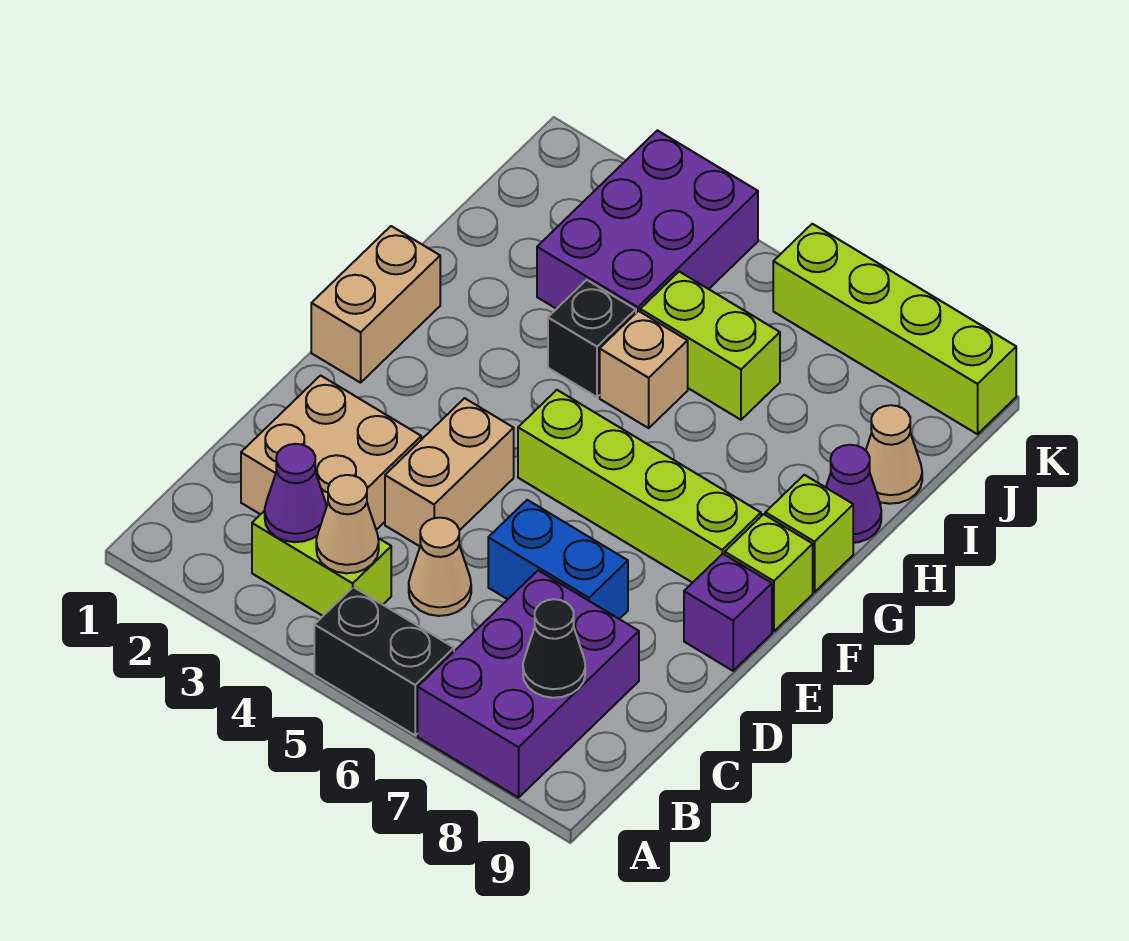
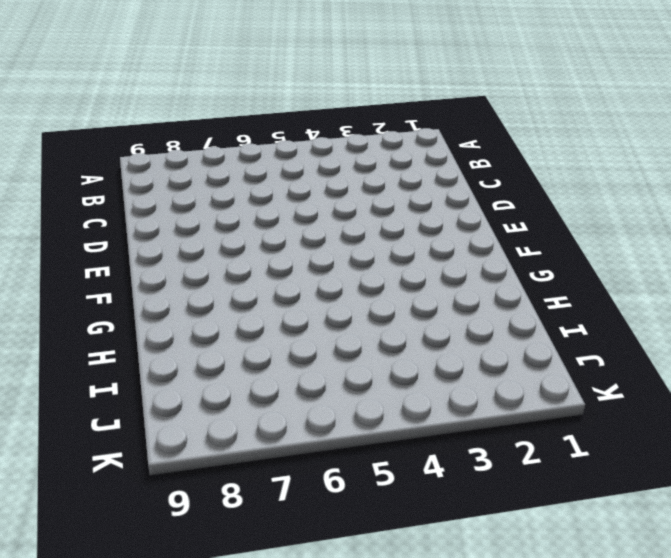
none -> black 1x2 brick [314,587,454,735]
none -> purple 2x3 brick [418,571,639,798]
none -> lime 1x2 brick [252,511,391,616]

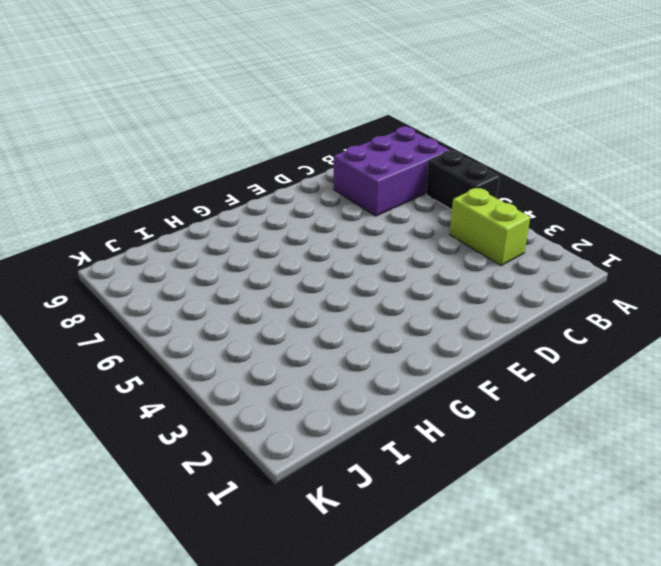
none -> tan 2x2 brick [241,376,421,530]
none -> tan 1x1 cone [409,518,471,616]
none -> tan 1x2 brick [385,398,514,546]

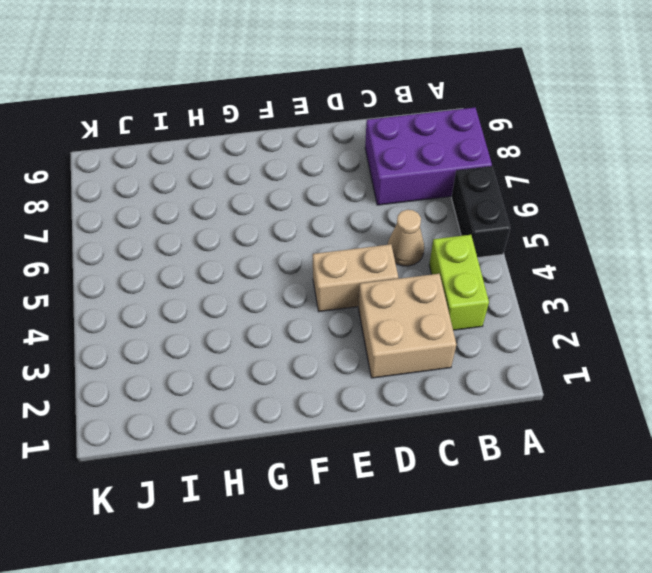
none -> blue 1x2 brick [488,500,628,619]
none -> purple 1x1 brick [684,554,772,671]
none -> tan 1x2 brick [311,226,440,383]

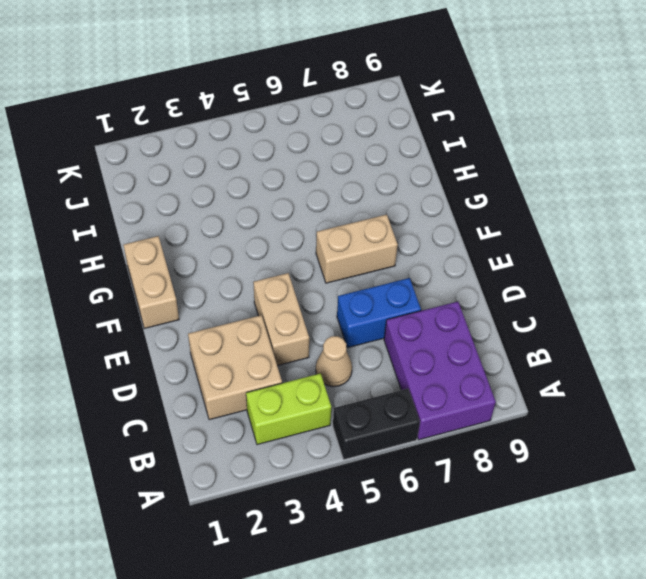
tan 1x2 brick [316,214,398,283] -> lime 1x4 brick [518,390,761,583]
none -> purple 1x1 brick [684,554,772,671]
none -> lime 1x1 brick [725,514,813,631]
none -> lime 1x1 brick [765,475,853,592]

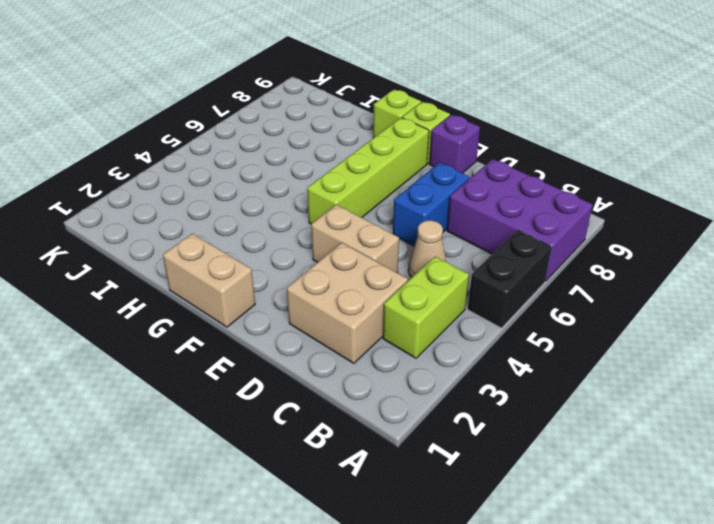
none -> black 1x1 brick [548,280,636,397]
none -> tan 1x1 brick [600,311,688,428]
none -> purple 1x1 cone [826,445,881,543]

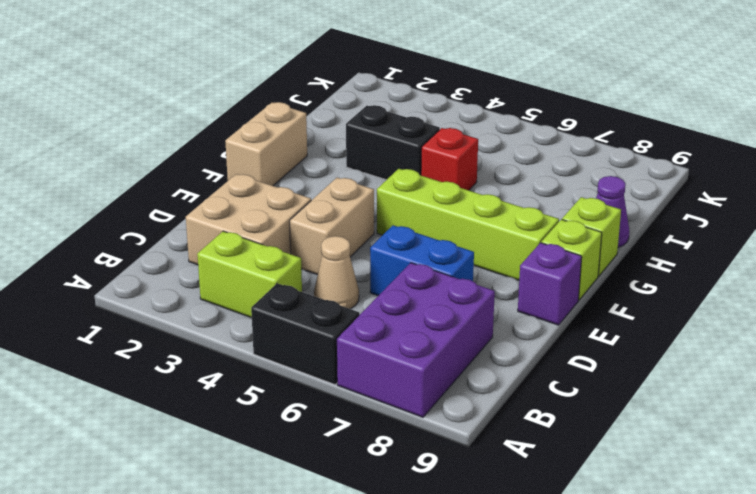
black 1x2 brick [346,105,440,180] -> black 1x1 brick [548,280,636,397]
red 1x1 brick [421,128,478,190] -> tan 1x1 brick [600,311,688,428]
none -> purple 2x3 brick [537,130,758,313]
none -> lime 1x2 brick [640,272,780,420]
none -> tan 1x1 cone [866,405,922,504]

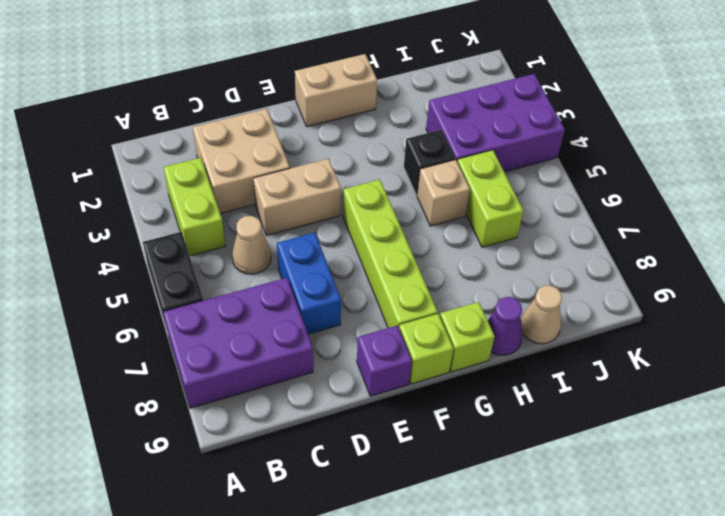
none -> lime 1x4 brick [773,224,1016,434]
none -> purple 1x1 cone [265,444,327,542]
none -> tan 1x1 cone [316,475,379,573]

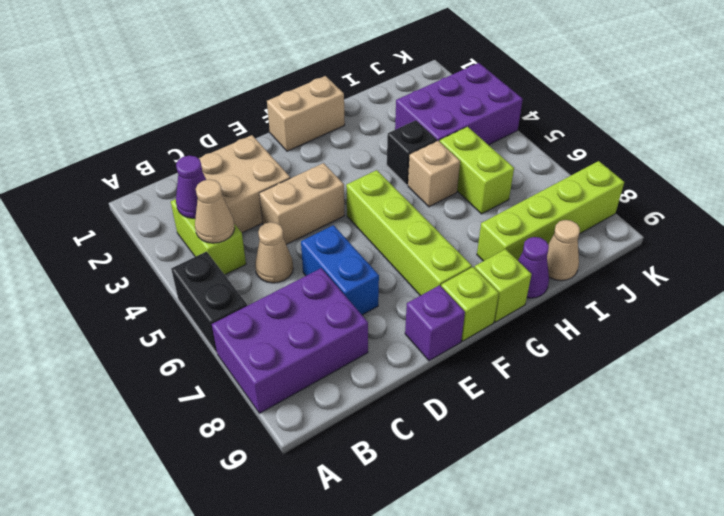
lime 1x4 brick [477,161,624,261] -> lime 1x4 brick turned to [773,224,1016,434]
none -> black 1x1 cone [523,599,585,698]

